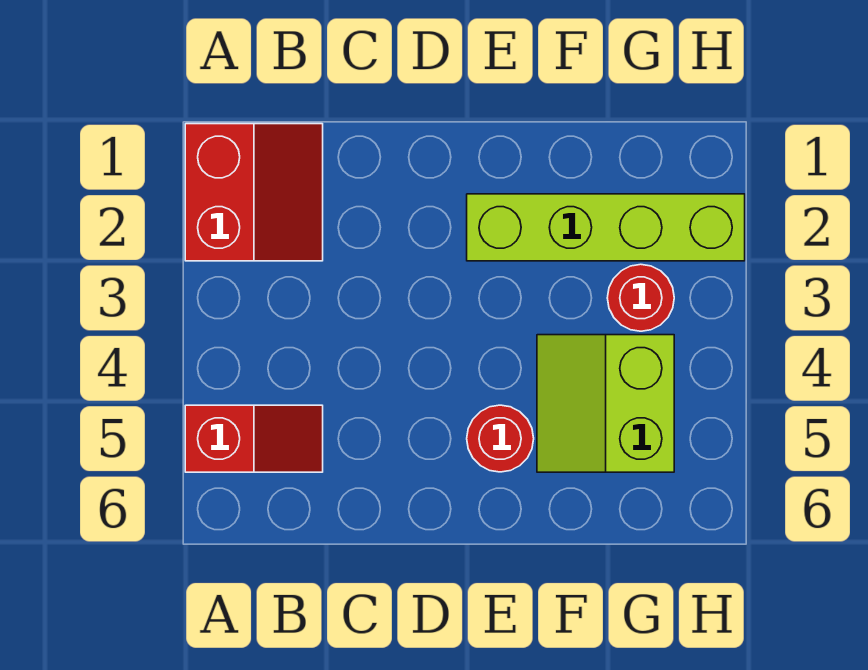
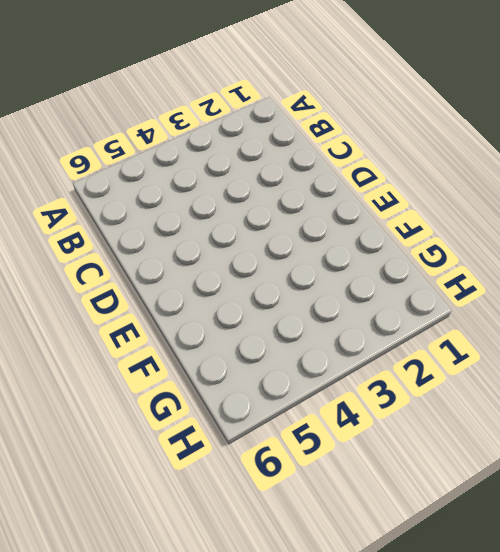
none -> red 2x2 slope [185,124,323,261]
none -> red 1x2 slope [185,405,323,472]

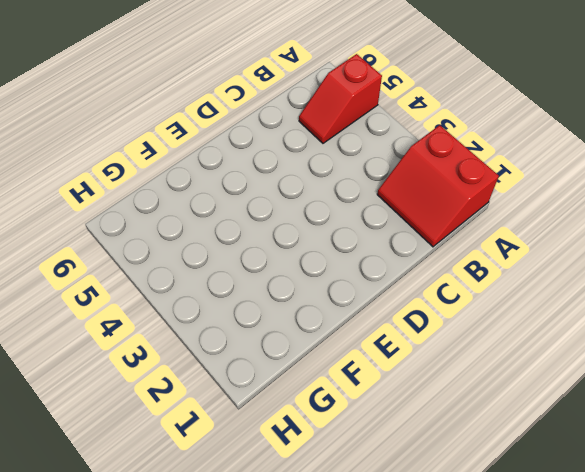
none -> lime 1x4 brick [467,194,745,261]
none -> red 1x1 round brick [467,405,534,472]

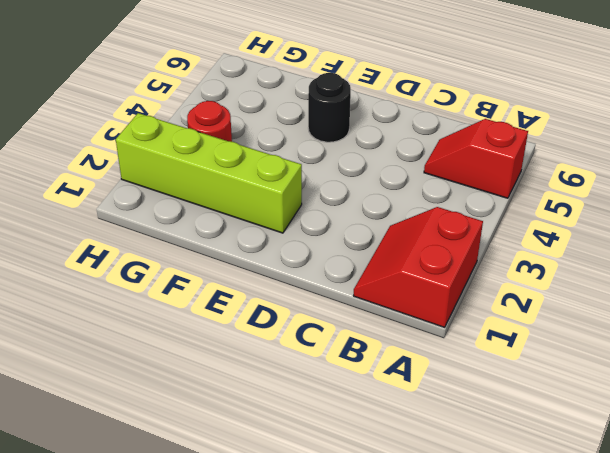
black 1x1 round brick [308,73,351,142] -> red 1x1 round brick [467,405,534,472]
none -> lime 2x2 slope [537,335,674,472]

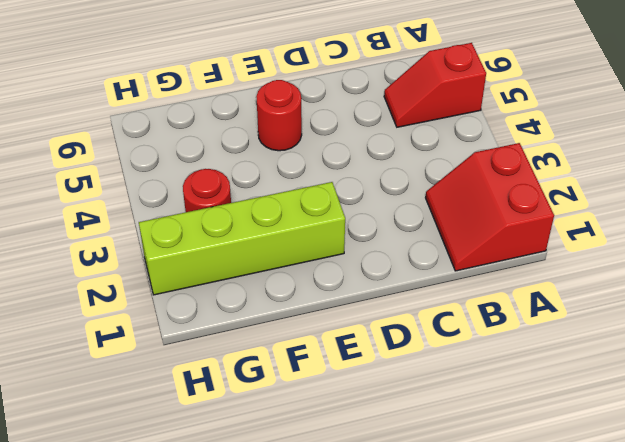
none -> lime 2x2 slope [537,335,674,472]

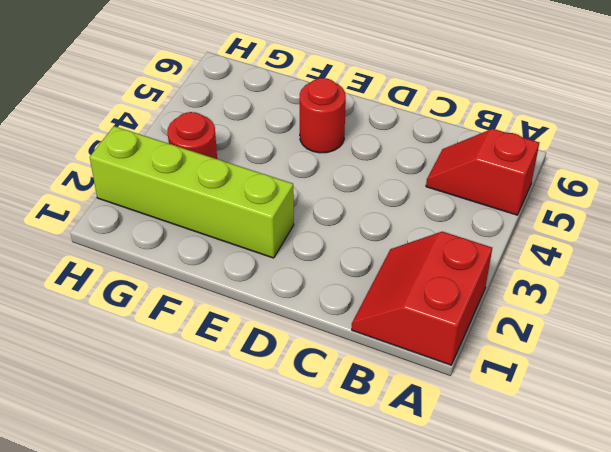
none -> lime 2x2 slope [537,335,674,472]

